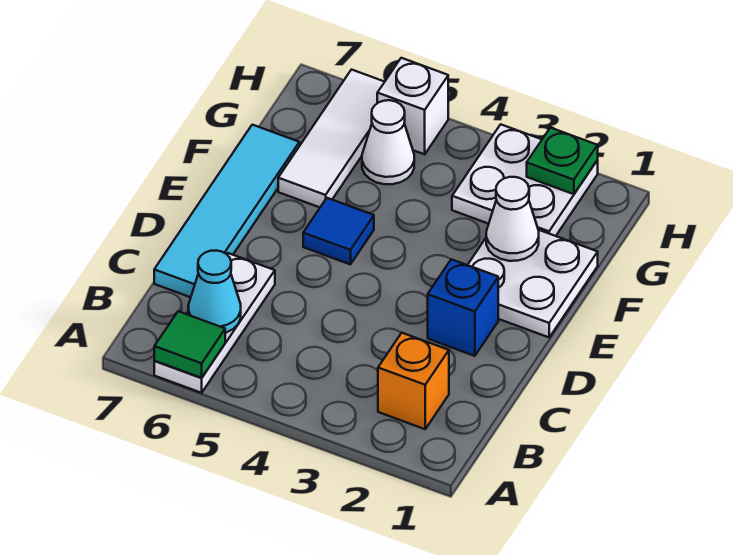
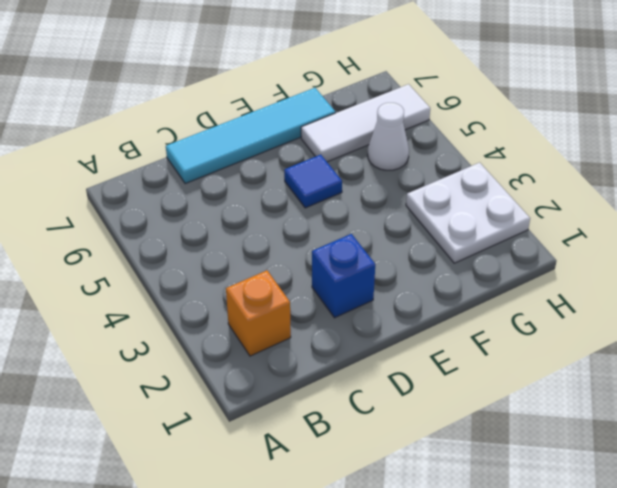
none -> white 1x3 plate [154,253,275,393]
none -> white 2x2 plate [468,230,598,337]
none -> white 1x1 brick [377,58,448,154]

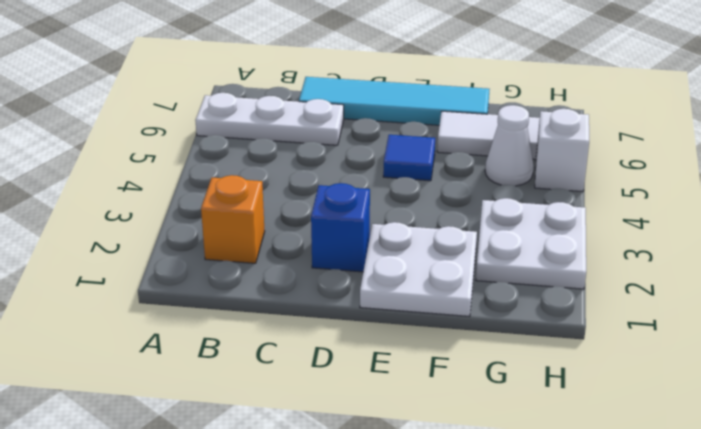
none -> green 1x1 tile [154,311,225,378]
none -> cyan 1x1 cone [188,251,241,333]
none -> white 1x1 cone [486,177,539,261]

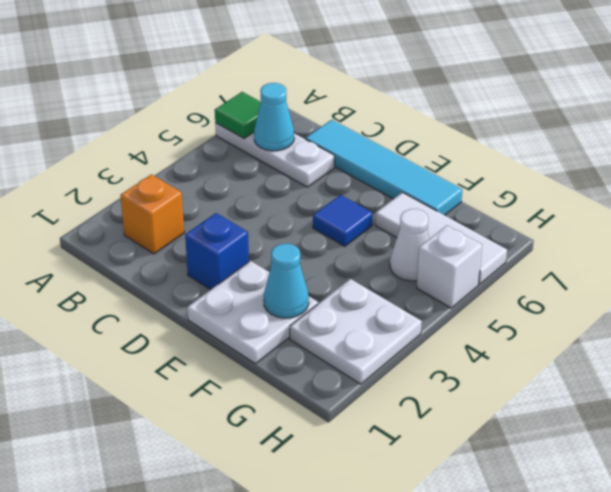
cyan 1x1 cone [264,244,309,318] -> white 1x1 cone [486,177,539,261]
none -> green 1x1 plate [527,128,598,194]

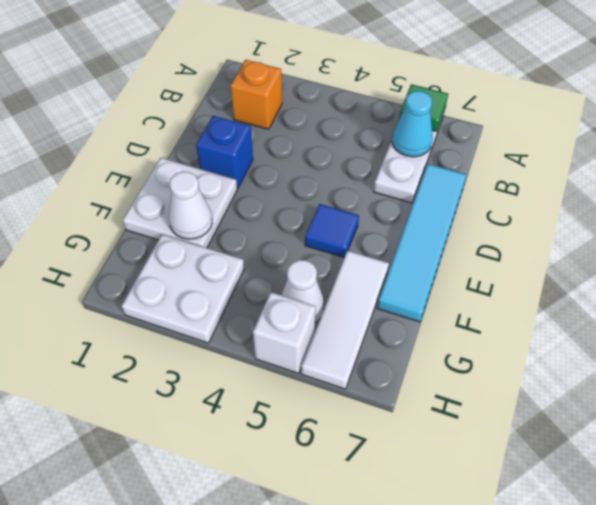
none -> green 1x1 plate [527,128,598,194]

